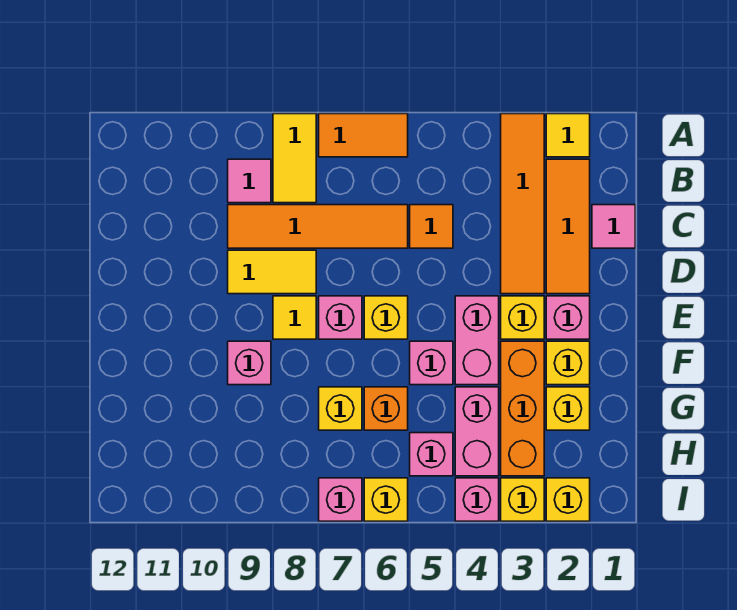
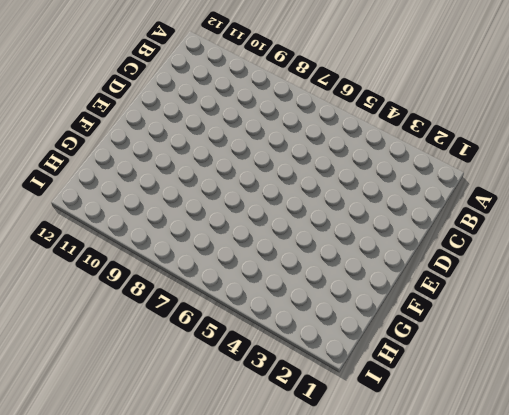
none -> yellow 1x1 tile [546,114,590,157]
none -> orange 1x4 tile [501,114,544,294]
none -> orange 1x2 tile [319,114,408,157]
none -> yellow 1x2 tile [273,114,316,203]

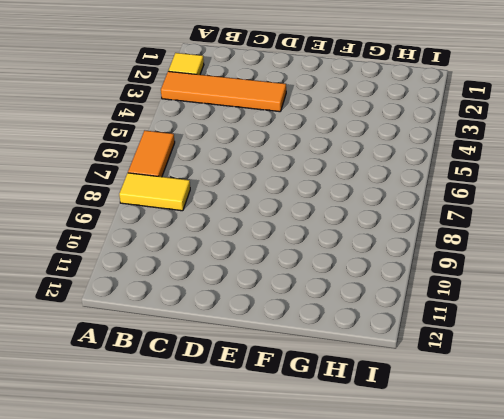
none -> orange 1x3 tile [546,159,590,294]
none -> pink 1x1 tile [228,159,271,203]
none -> pink 1x1 tile [592,205,635,248]
none -> orange 1x1 tile [410,205,453,248]

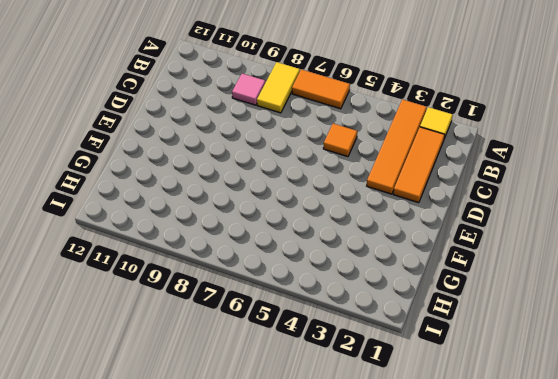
none -> pink 1x1 tile [592,205,635,248]
none -> orange 1x4 tile [228,205,408,248]
none -> yellow 1x2 tile [228,250,316,294]
none -> pink 1x1 brick [546,296,590,339]

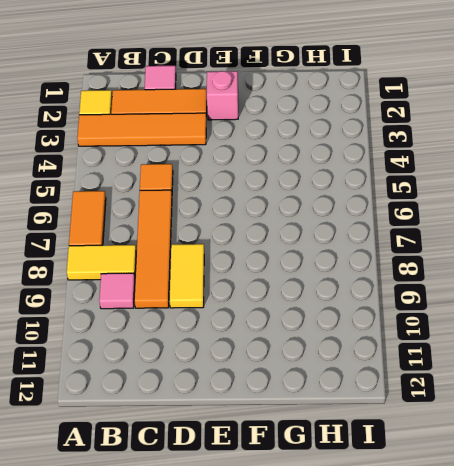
none -> yellow 1x1 brick [501,296,544,339]
none -> pink 1x2 brick [455,296,499,385]
none -> yellow 1x1 brick [364,296,408,339]
none -> pink 1x1 brick [319,296,362,339]

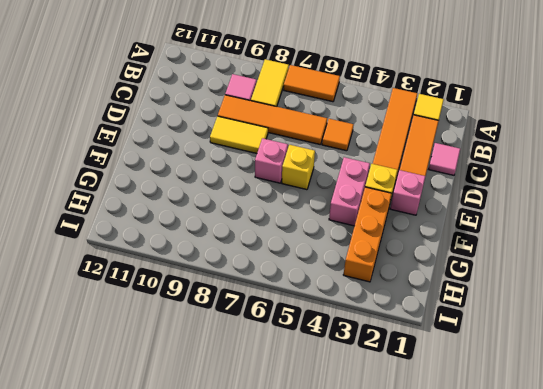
none -> yellow 1x1 tile [273,296,316,339]
none -> yellow 1x1 brick [546,341,590,385]
none -> pink 1x1 brick [410,341,453,385]
none -> pink 1x1 brick [228,341,271,385]

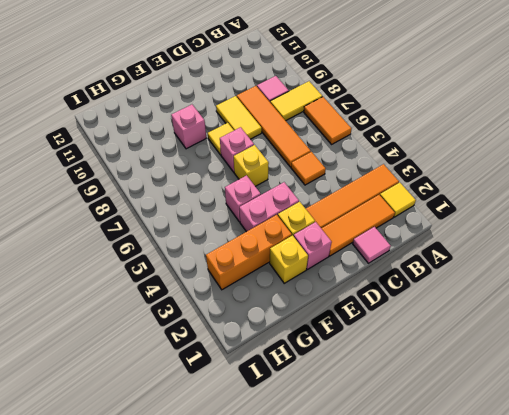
none -> yellow 1x1 brick [546,387,590,430]
none -> pink 1x2 brick [455,387,499,476]
none -> orange 1x1 brick [364,387,408,430]
none -> yellow 1x1 brick [319,387,362,430]

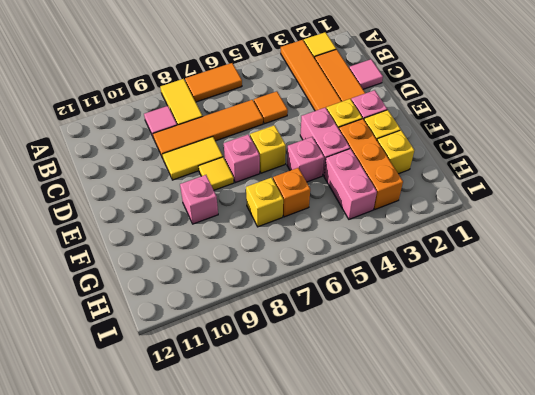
none -> pink 1x1 brick [410,433,453,476]
none -> yellow 1x1 brick [546,478,590,521]
none -> yellow 1x1 brick [501,478,544,521]
none -> pink 1x1 brick [455,478,499,521]

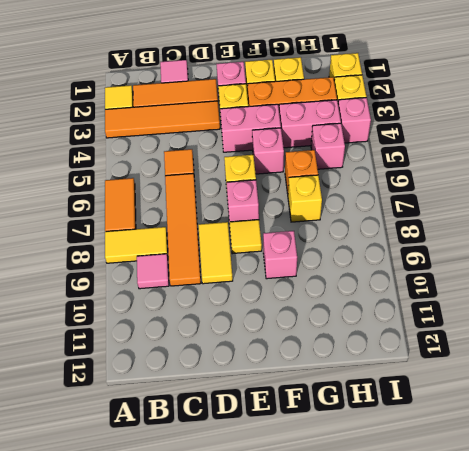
none -> yellow 1x1 brick [364,478,408,521]
none -> pink 1x1 brick [319,478,362,521]

